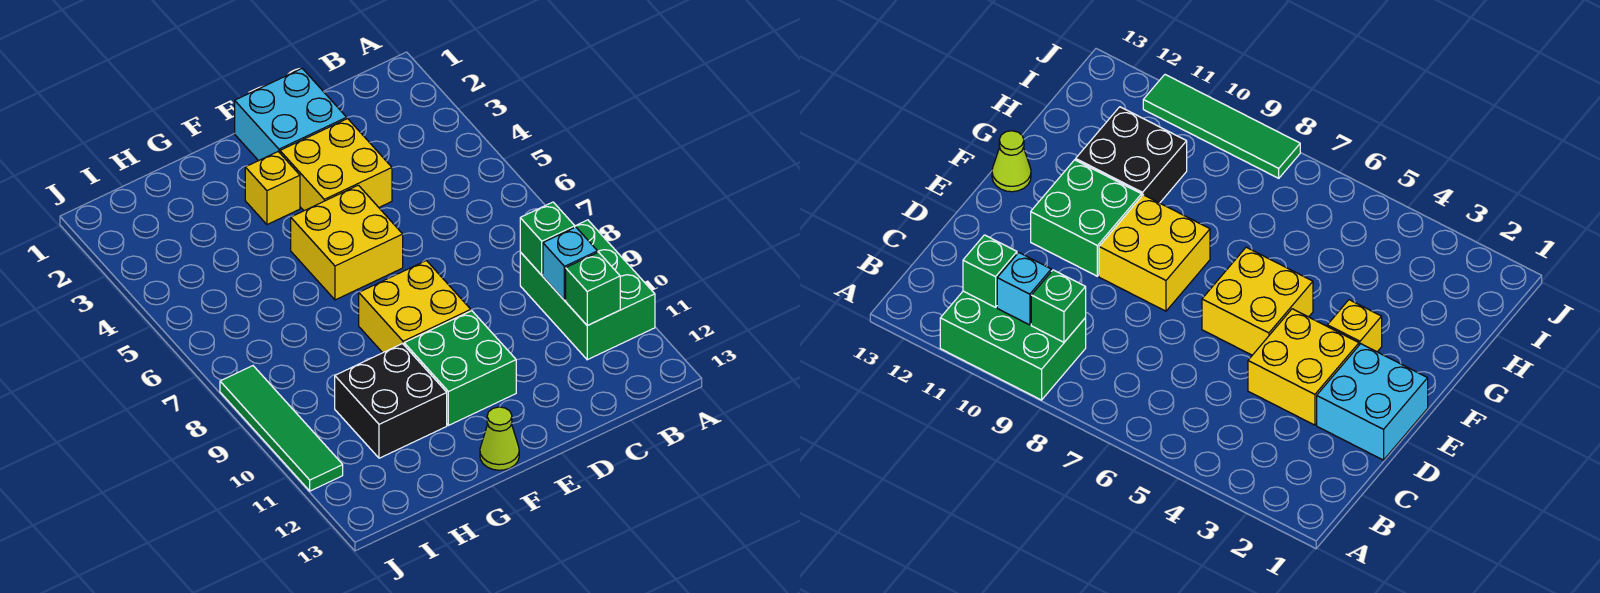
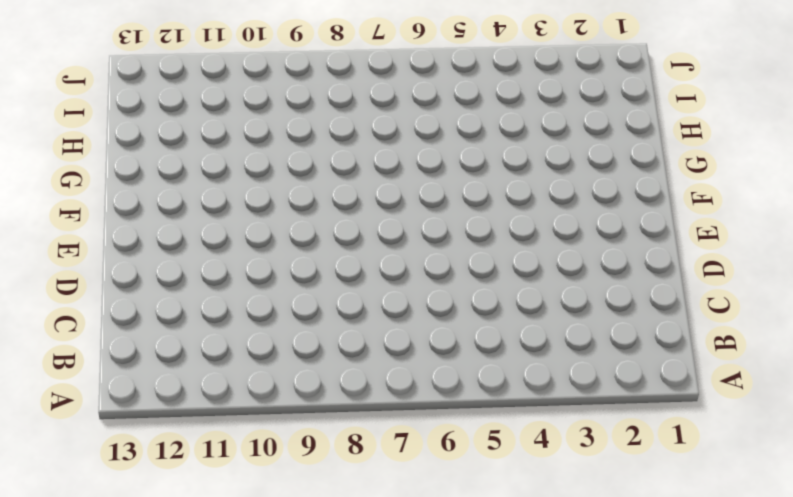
none -> green 2x3 brick [520,220,655,360]
none -> cyan 2x2 brick [235,69,347,161]
none -> yellow 2x2 brick [280,119,392,211]

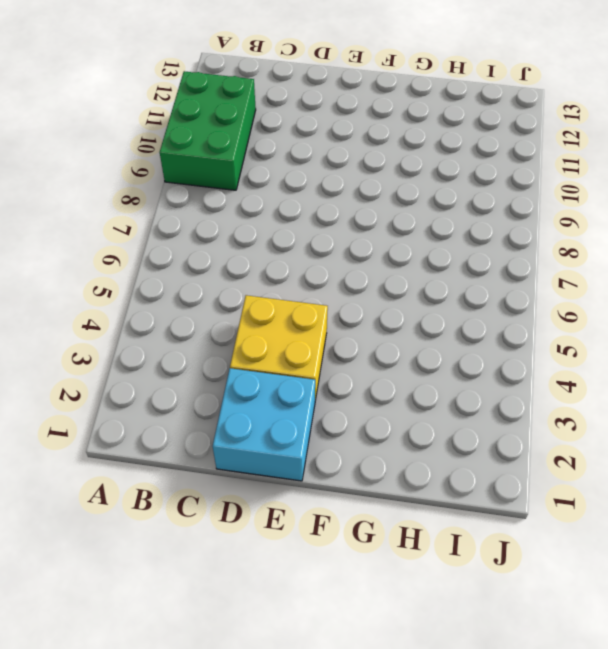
none -> yellow 2x2 brick [291,185,403,300]
none -> yellow 2x2 brick [359,261,471,353]
none -> green 2x2 brick [404,311,516,425]

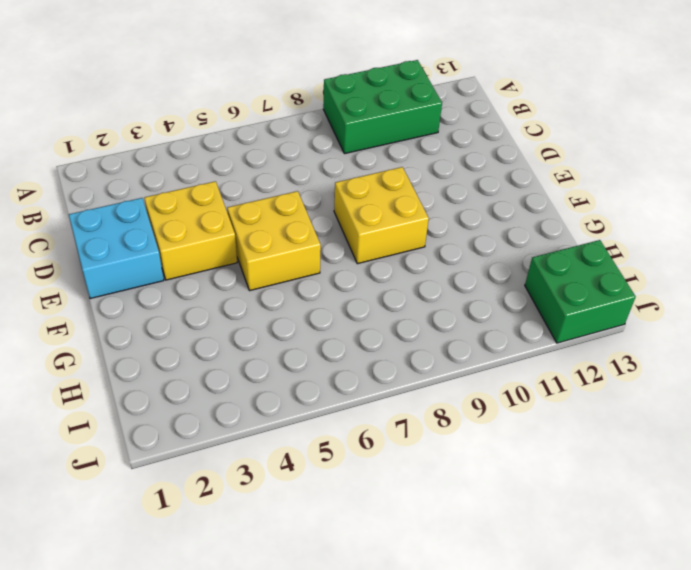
green 2x2 brick [525,240,636,343] -> green 2x2 brick moved to [404,311,516,425]
none -> yellow 1x1 brick [245,152,300,225]
none -> lime 1x1 cone [480,407,519,470]
none -> black 2x2 brick [335,344,447,458]

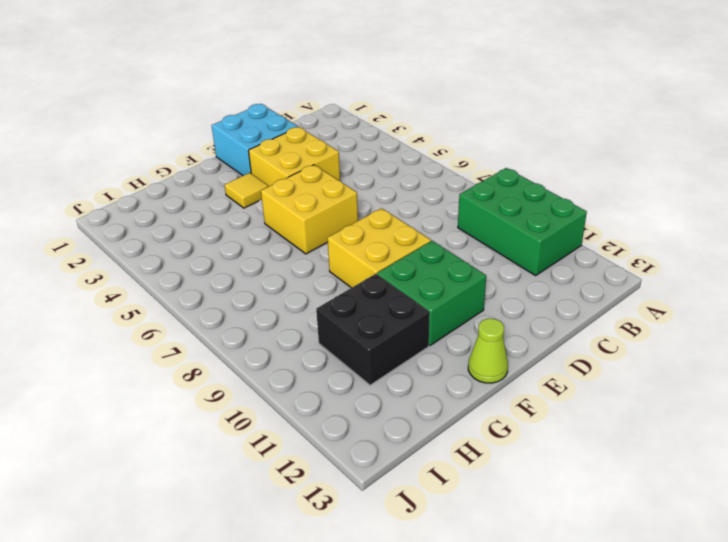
yellow 1x1 tile [225,173,268,208] -> yellow 1x1 brick [245,152,300,225]
none -> green 1x4 tile [220,366,343,491]
none -> green 1x1 brick [520,202,575,275]
none -> cyan 1x1 brick [543,227,598,300]

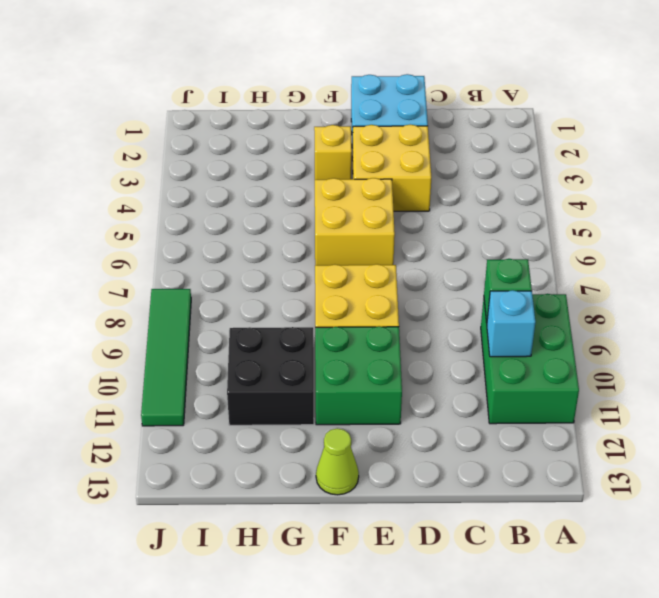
none -> green 1x1 brick [566,252,620,325]

